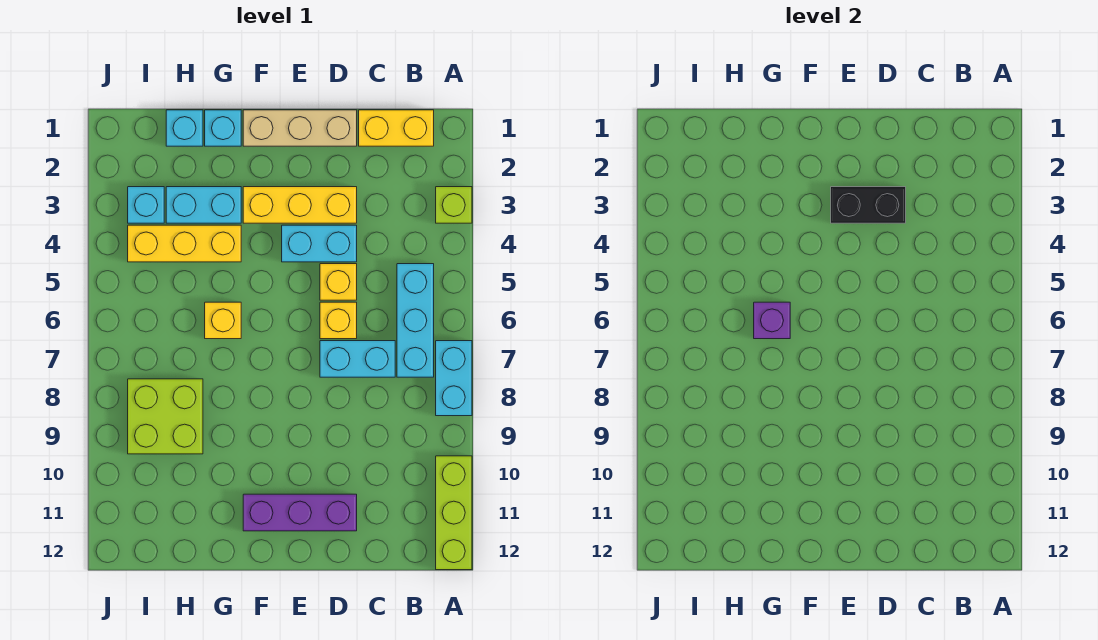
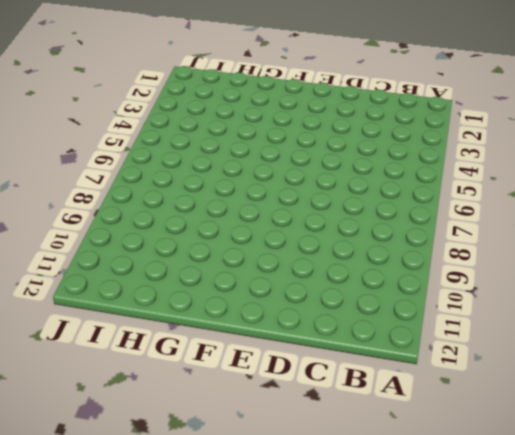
none -> lime 1x1 brick [436,187,472,223]
none -> cyan 1x2 brick [436,341,472,416]
none -> lime 1x3 brick [436,456,472,570]

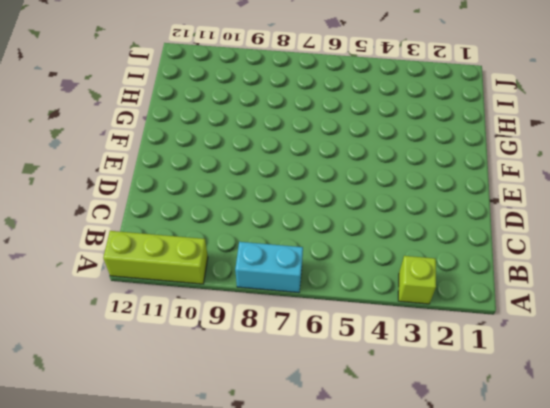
none -> yellow 1x2 brick [359,110,434,146]
none -> cyan 1x3 brick [397,264,434,377]
none -> cyan 1x2 brick [320,341,395,377]

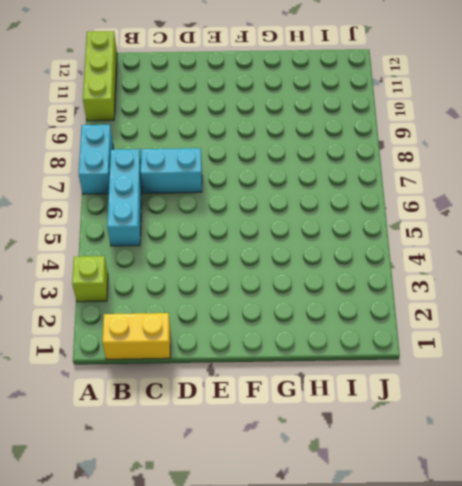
none -> tan 1x3 brick [243,110,357,146]
none -> yellow 1x3 brick [243,187,357,223]
none -> cyan 1x2 brick [282,225,357,262]

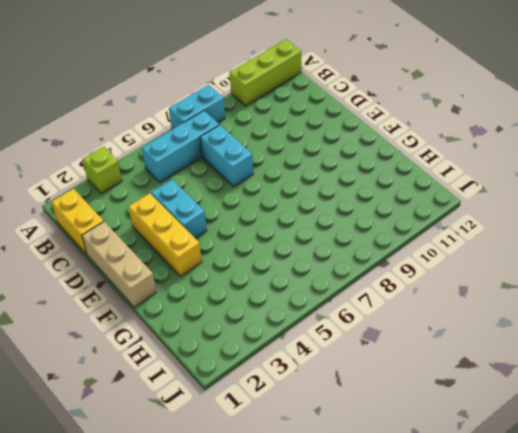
none -> yellow 1x1 brick [320,264,357,300]
none -> yellow 1x1 brick [320,302,357,339]
none -> purple 1x3 brick [243,494,357,531]

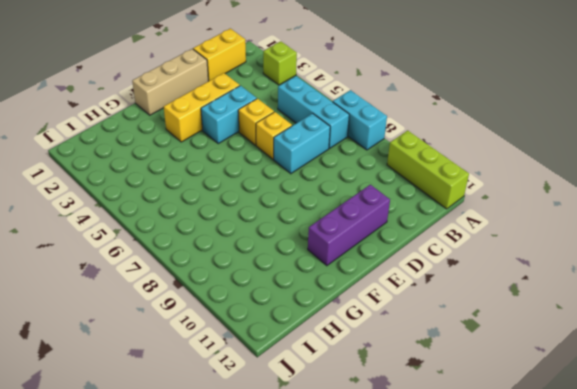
none -> cyan 1x1 brick [205,110,241,146]
none -> cyan 1x2 brick [166,187,241,223]
none -> yellow 1x3 brick [128,225,241,262]

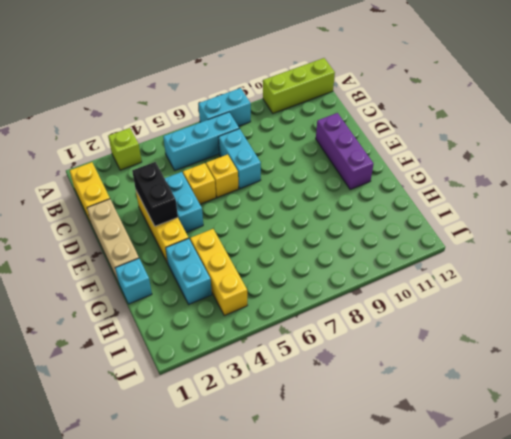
none -> yellow 1x1 brick [205,302,241,339]
none -> cyan 1x1 brick [166,110,203,146]
none -> lime 2x2 brick [128,379,203,454]

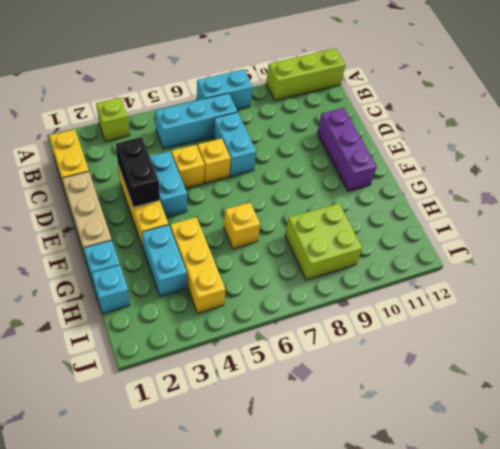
none -> cyan 1x1 brick [128,187,164,223]
none -> purple 1x1 brick [754,302,790,339]

